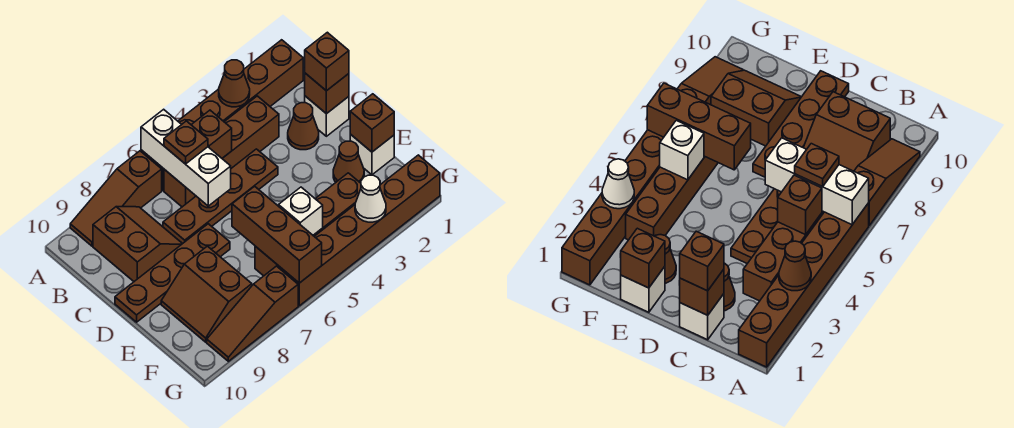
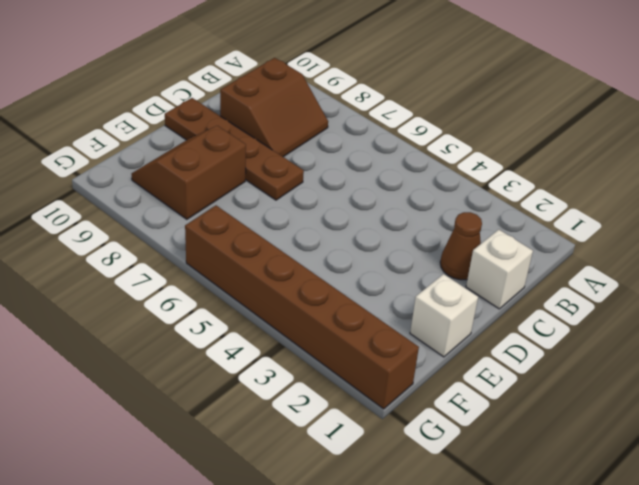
none -> brown 1x6 brick [141,40,303,190]
none -> brown 1x3 slope [70,151,162,246]
none -> brown 1x4 brick [164,96,279,207]

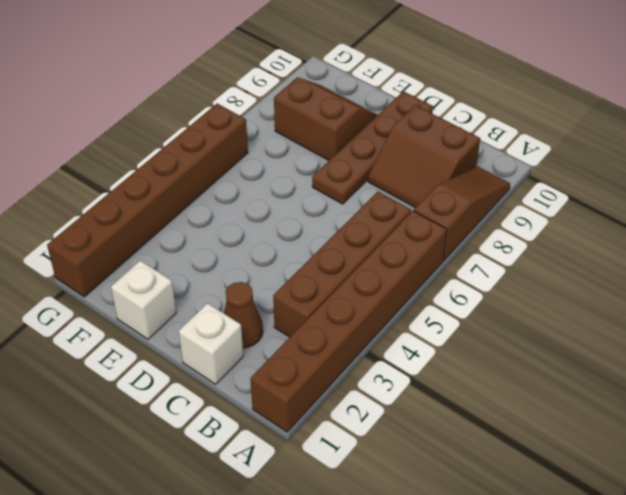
none -> brown 1x4 plate [163,149,278,244]
none -> brown 1x1 cone [333,141,364,183]
none -> brown 1x4 brick [255,173,361,276]

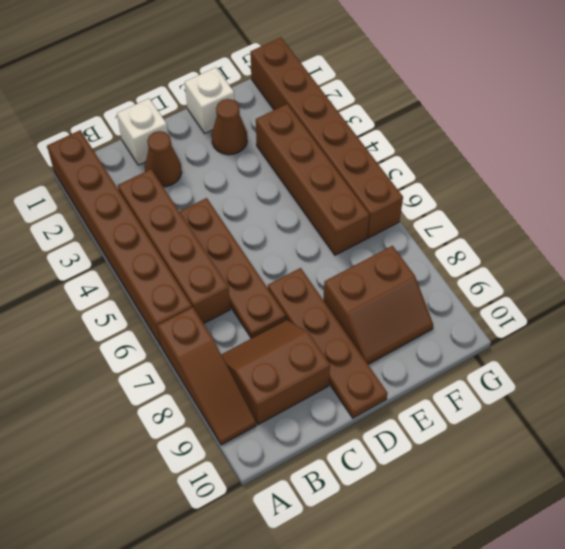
none -> brown 1x3 slope [207,266,298,361]
none -> brown 1x1 cone [219,60,250,107]
none -> white 1x3 brick [141,109,231,206]

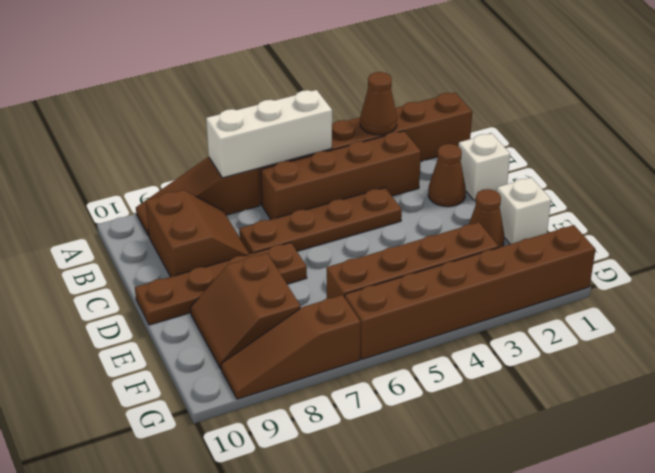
white 1x3 brick [206,90,332,178] -> white 1x3 brick turned to [141,109,231,206]
none -> brown 1x1 brick [192,110,232,158]
none -> brown 1x1 brick [305,73,349,114]
none -> brown 1x1 brick [350,94,394,152]

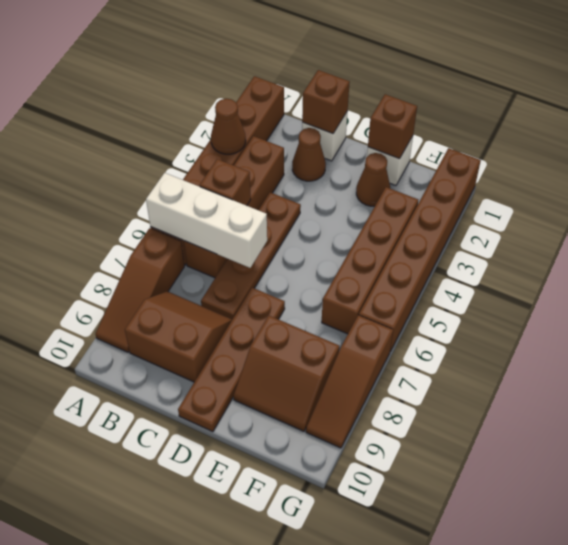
none -> brown 1x3 brick [232,186,322,283]
none -> white 1x1 brick [279,187,323,235]
none -> white 1x1 cone [355,175,386,222]

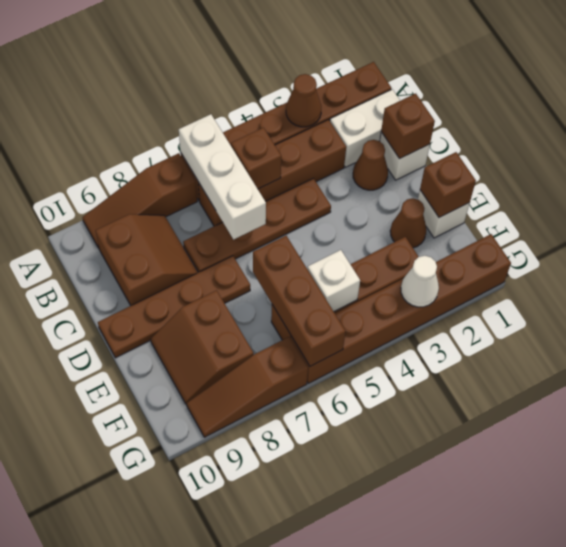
white 1x2 brick [330,89,400,167] -> none
none -> brown 1x1 plate [164,121,208,164]
none -> brown 1x1 brick [305,32,349,91]

